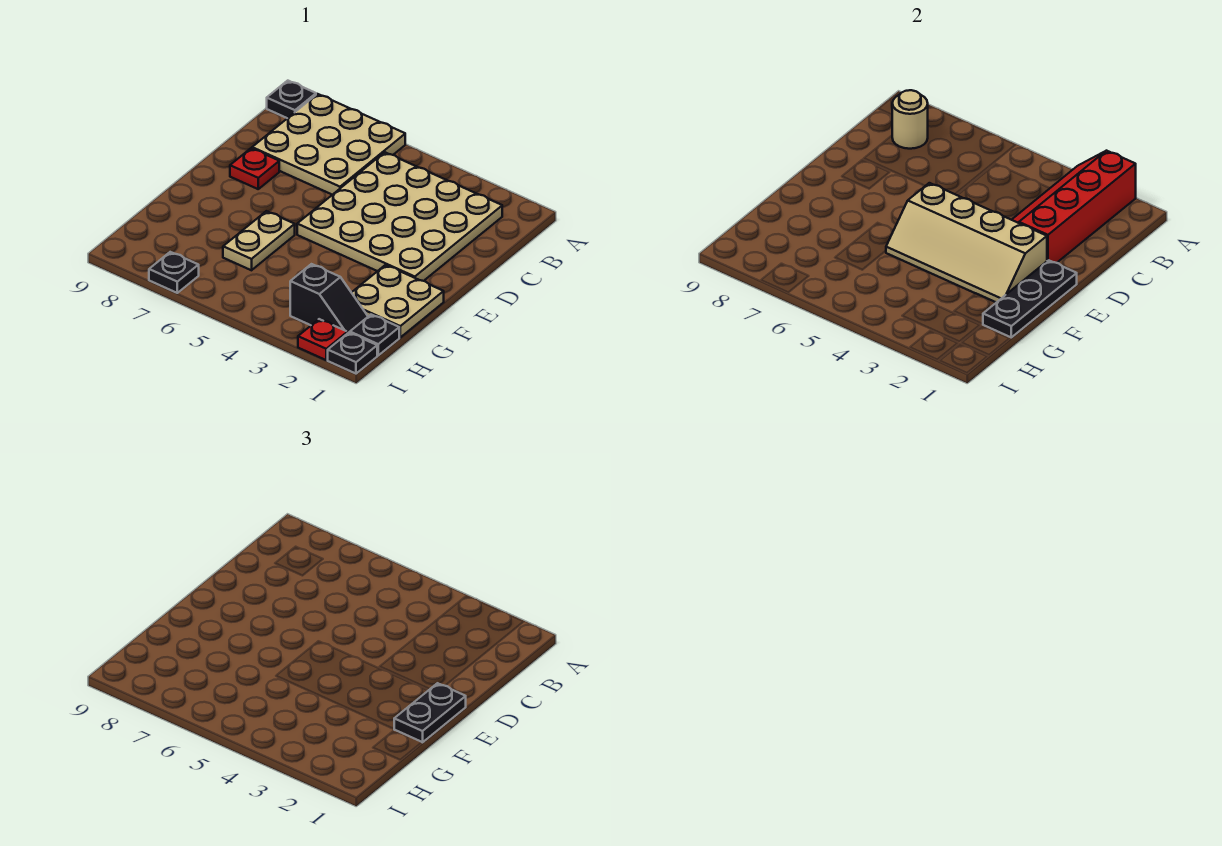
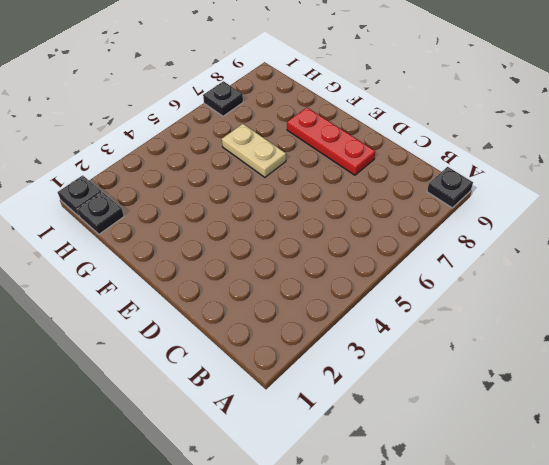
red 1x3 plate [287,107,375,175] -> red 1x1 plate [230,148,279,189]
none -> tan 3x3 plate [252,94,405,195]
none -> tan 4x4 plate [297,152,502,281]
none -> tan 2x2 plate [351,265,444,337]

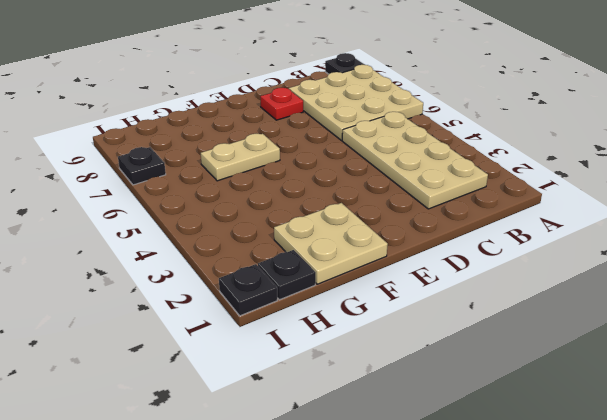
tan 2x4 plate [342,112,488,209] -> tan 4x4 plate [297,152,502,281]
none -> black 1x2 slope [290,264,368,333]
none -> red 1x1 plate [298,319,347,360]
none -> red 2x4 slope [1012,151,1136,263]

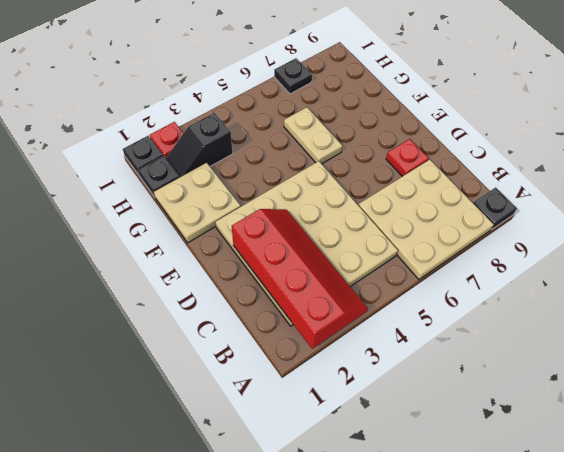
none -> tan 1x1 round brick [892,90,928,149]
none -> black 1x3 plate [983,260,1077,337]
none -> tan 2x4 slope [886,183,1047,302]

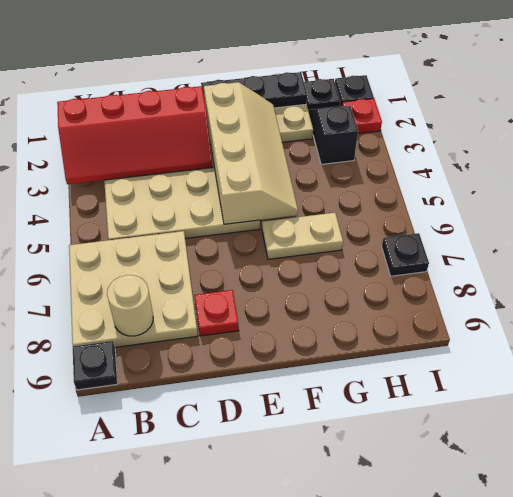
none -> black 1x2 plate [394,683,466,742]

